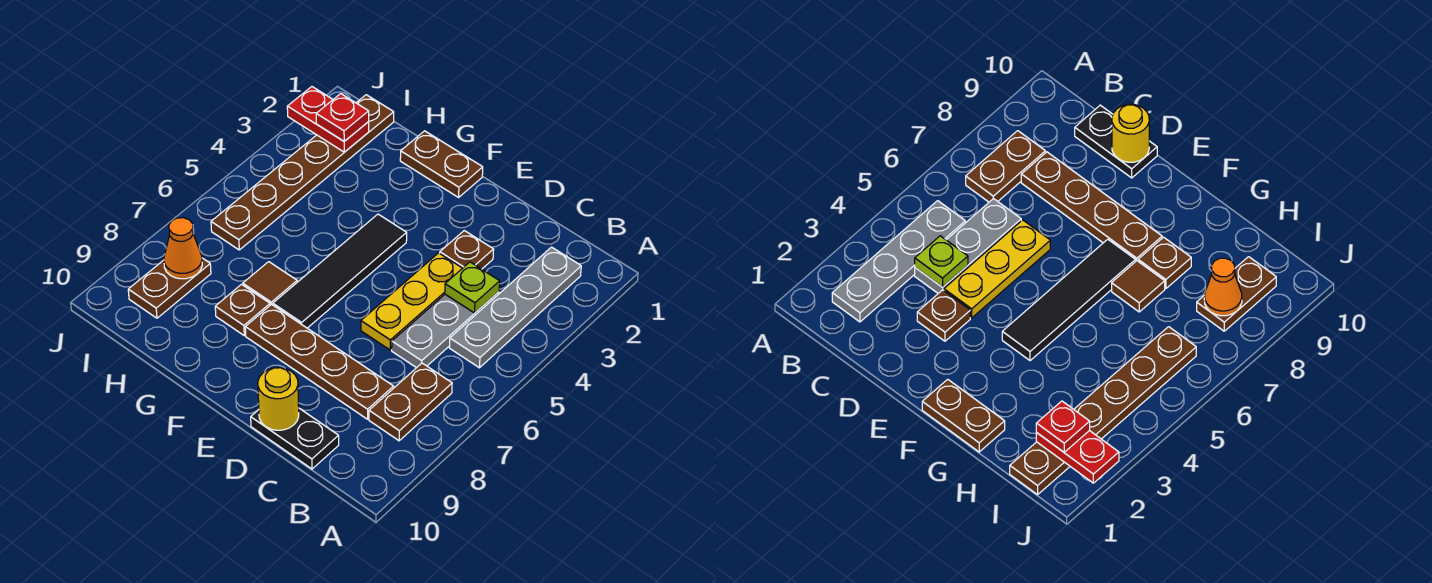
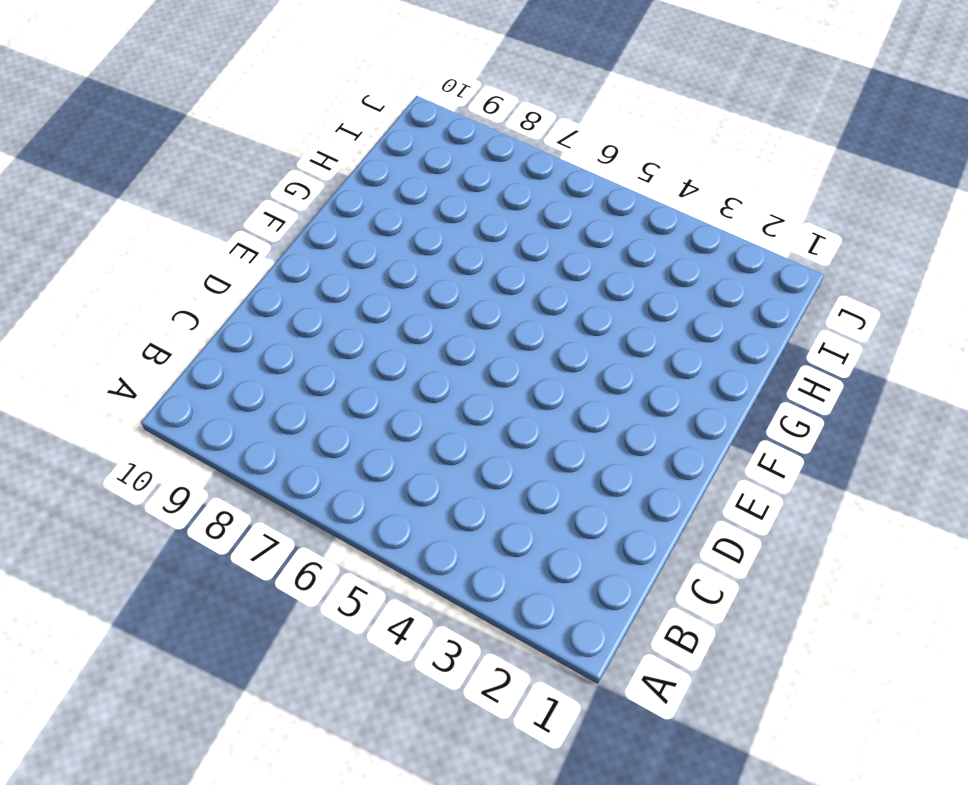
none -> grey 1x4 plate [449,247,581,368]
none -> brown 1x2 plate [369,363,452,441]
none -> grey 1x3 plate [392,292,499,368]

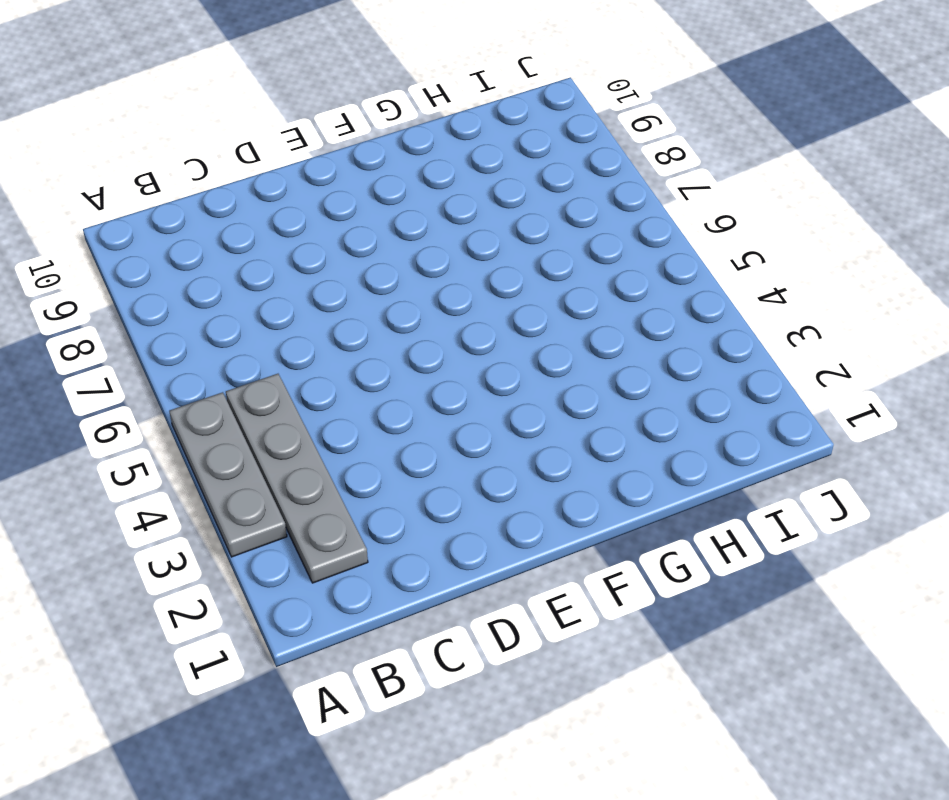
grey 1x3 plate [169,392,287,557] -> grey 1x3 plate moved to [392,292,499,368]
none -> brown 1x2 plate [369,363,452,441]
none -> brown 1x4 plate [245,304,394,419]
none -> black 1x2 plate [251,408,339,469]

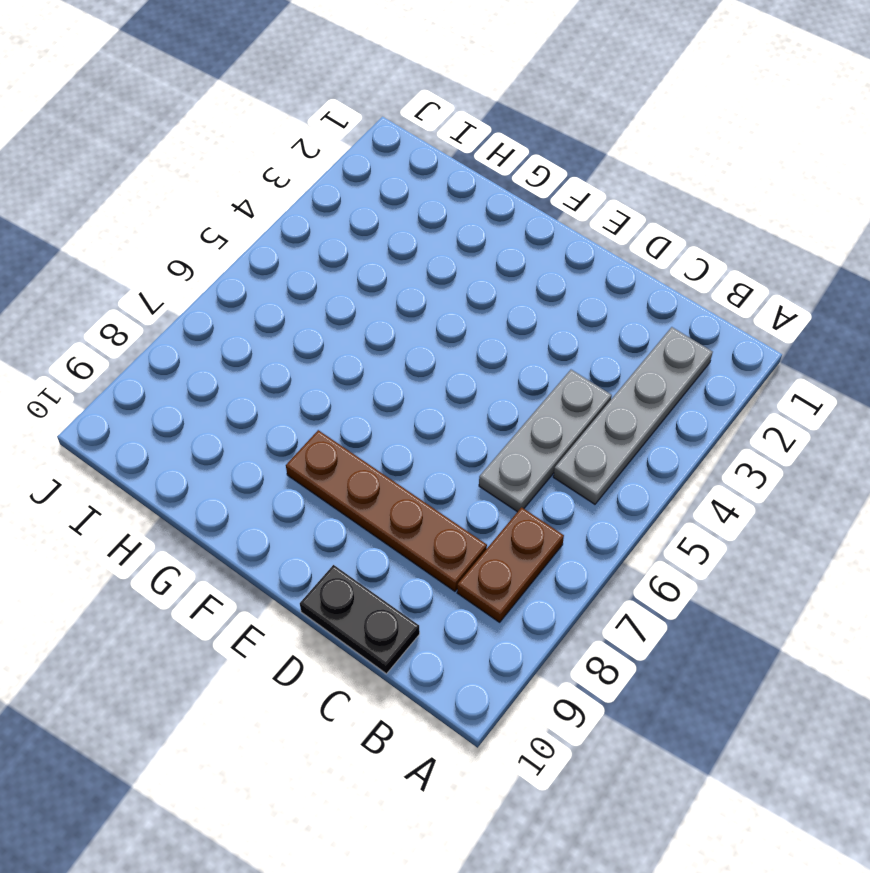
none -> brown 1x1 plate [440,231,494,269]
none -> yellow 1x3 plate [361,253,462,350]
none -> brown 1x2 plate [400,131,483,197]

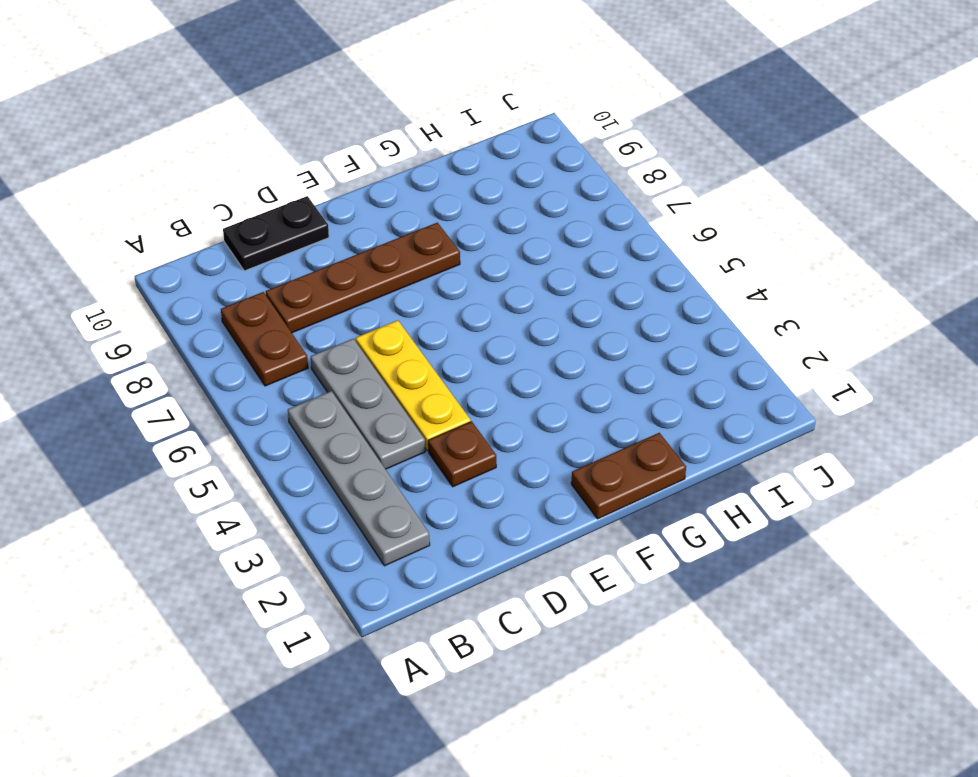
none -> black 1x4 tile [273,214,407,328]
none -> brown 1x1 tile [243,262,297,305]
none -> brown 1x1 plate [215,284,270,335]

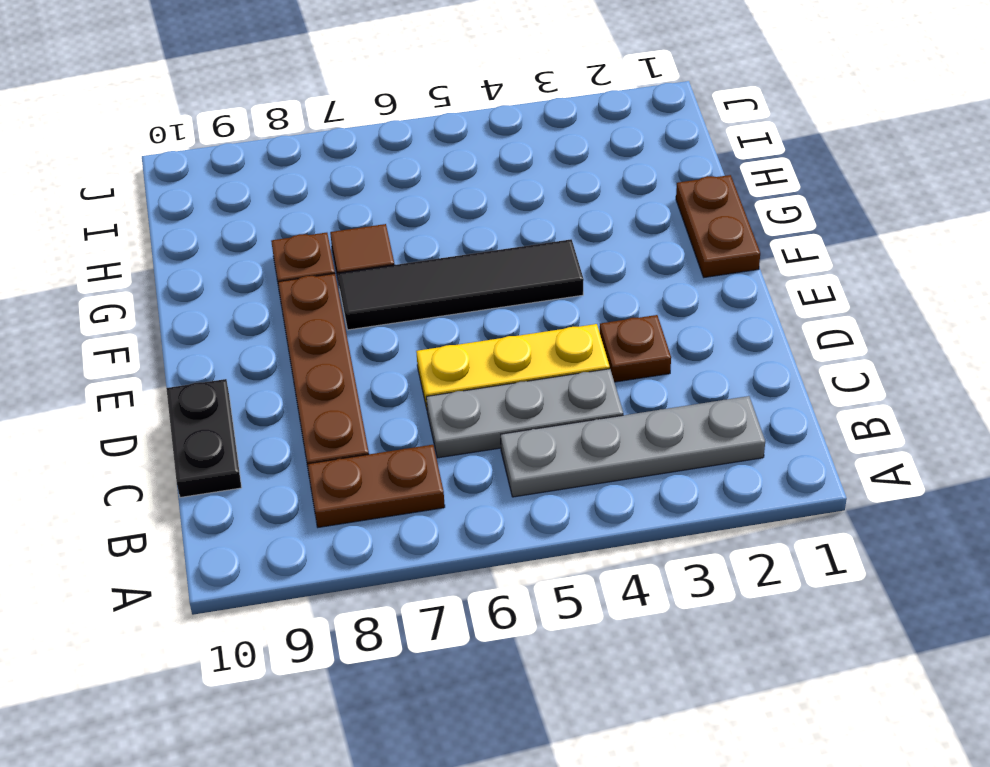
none -> brown 1x6 plate [211,95,394,250]
none -> brown 1x2 plate [128,258,211,318]
none -> lime 1x1 plate [445,262,500,313]

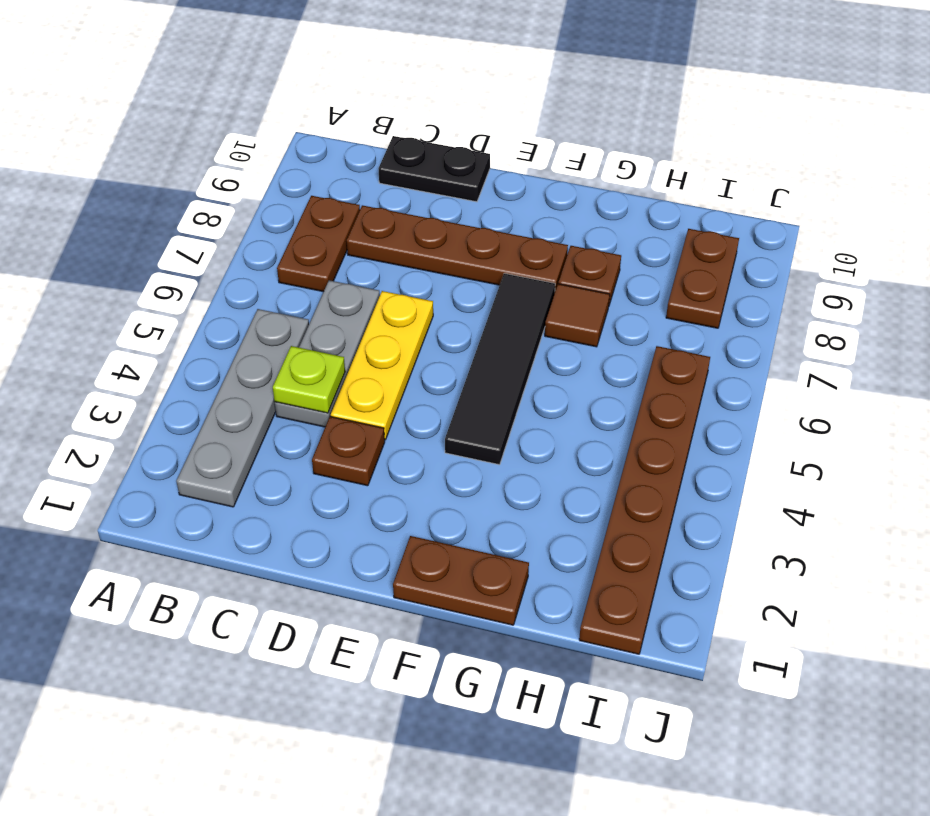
none -> yellow 1x1 round brick [258,368,299,430]
none -> red 1x2 plate [287,87,369,152]
none -> orange 1x1 cone [164,218,202,279]

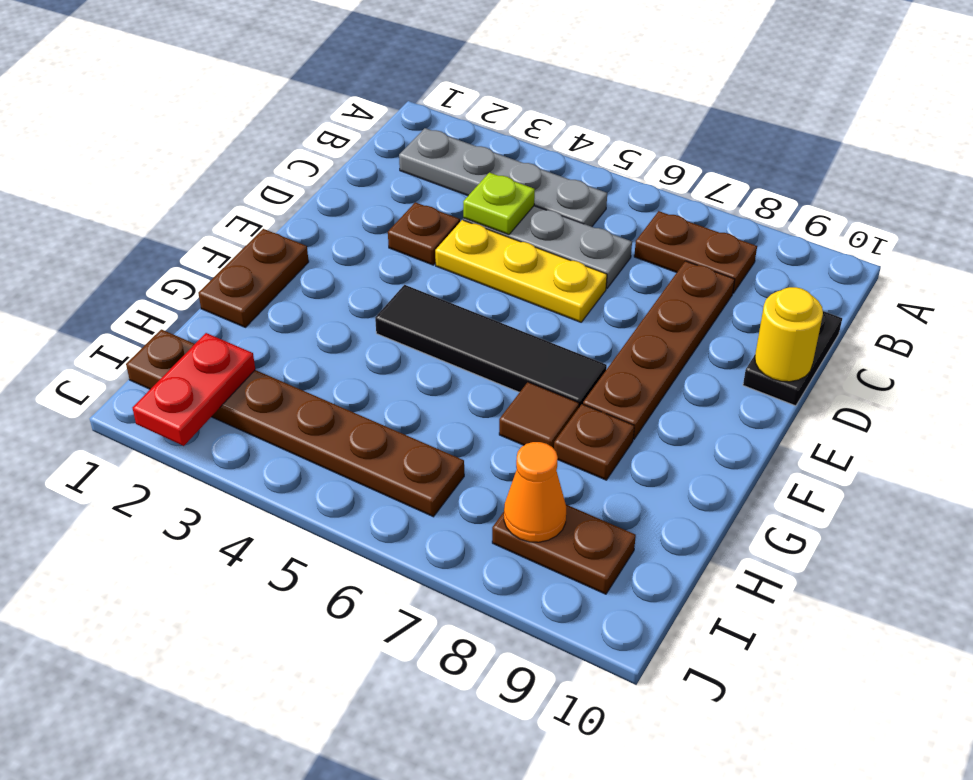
none -> red 1x1 plate [316,94,369,141]

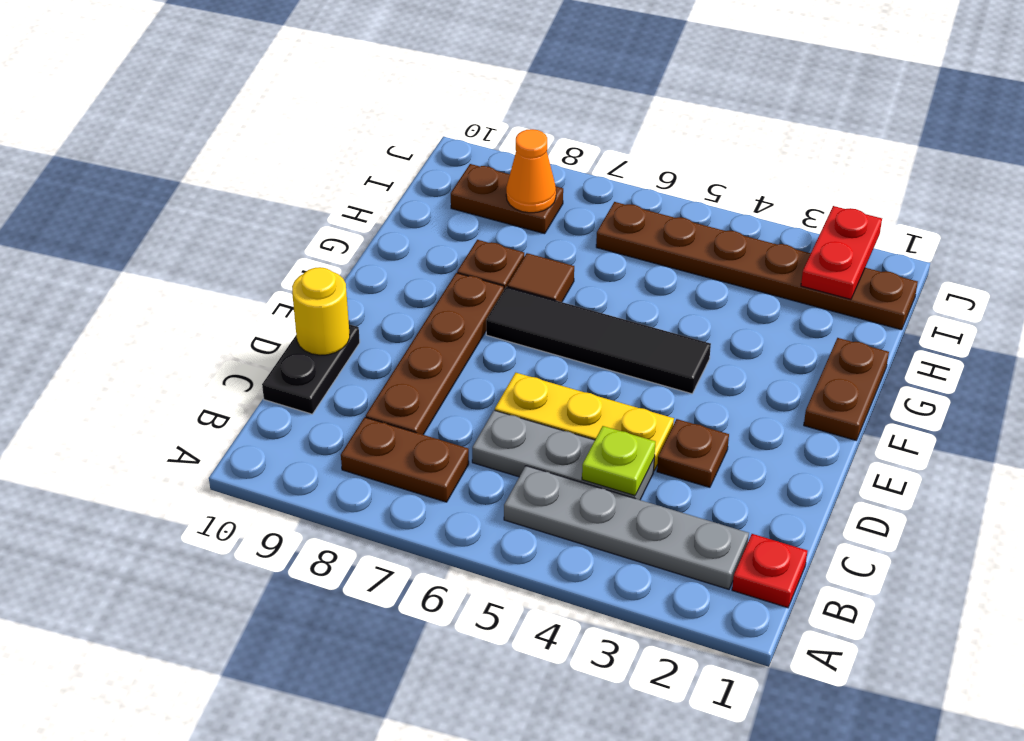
red 1x1 plate [732,534,807,608] -> red 1x1 plate moved to [316,94,369,141]

